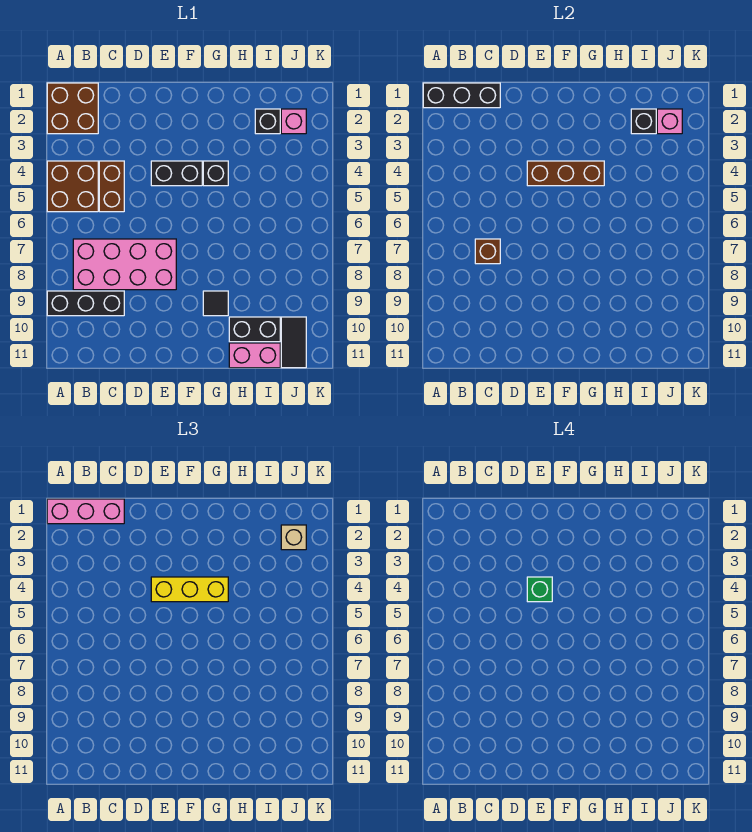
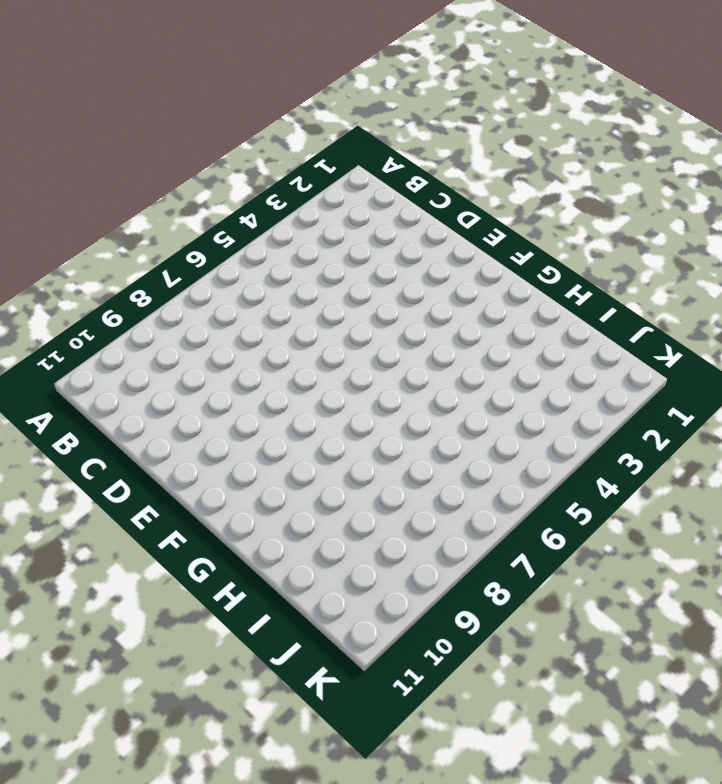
none -> brown 2x2 brick [47,83,98,134]
none -> brown 2x2 brick [47,161,98,212]
none -> black 1x3 brick [47,291,124,316]

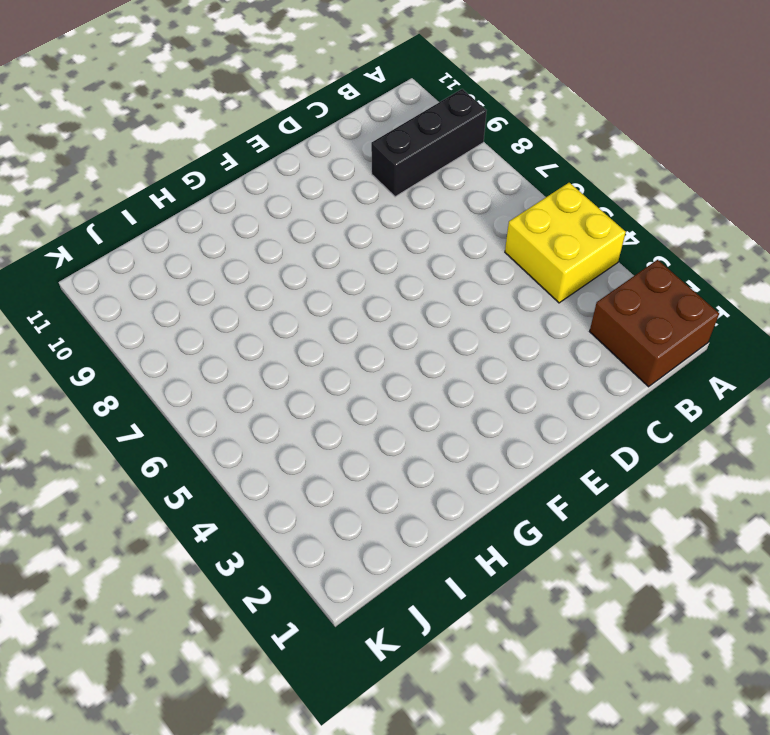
yellow 2x2 brick [505,183,626,303] -> brown 2x2 brick [47,161,98,212]
none -> pink 2x4 brick [73,239,176,290]
none -> brown 1x2 brick [99,161,124,212]
none -> black 1x2 brick [151,161,202,186]

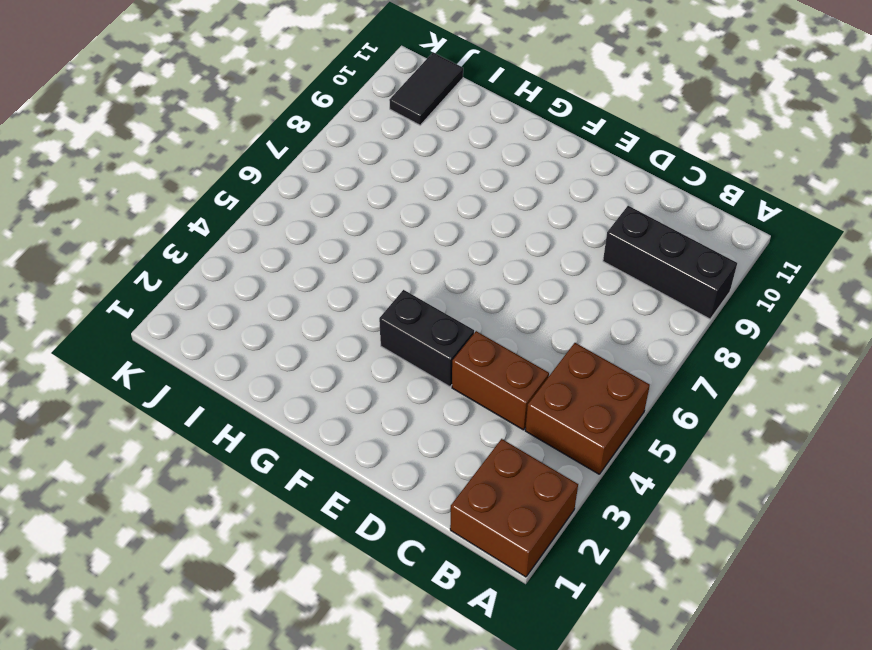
brown 1x2 brick [452,331,549,430] -> brown 1x2 brick turned to [99,161,124,212]
none -> pink 2x4 brick [73,239,176,290]
none -> black 1x1 brick [203,161,228,186]
none -> black 1x1 tile [203,291,228,316]

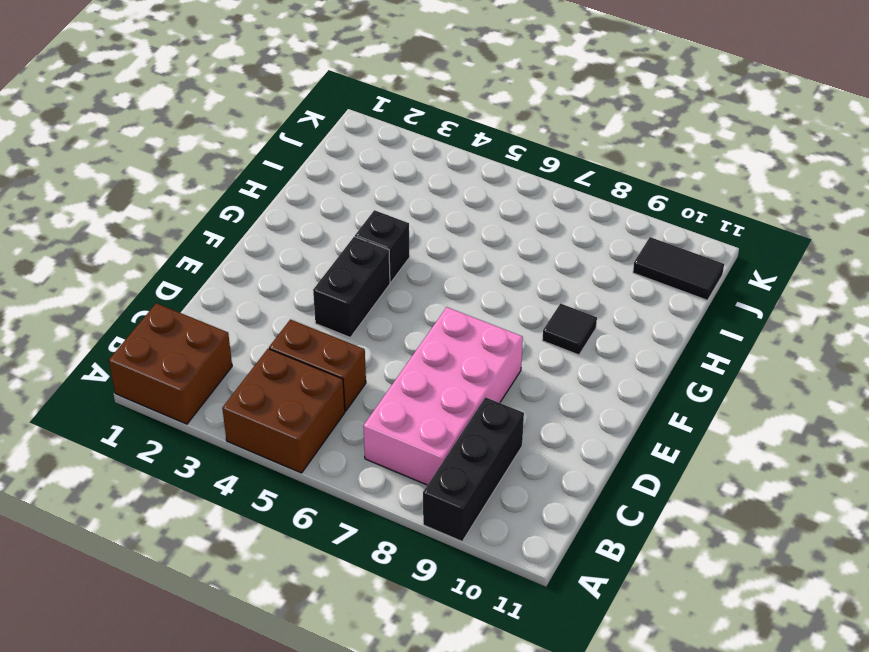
none -> black 1x2 brick [229,317,280,342]
none -> pink 1x2 brick [229,343,280,368]
none -> black 1x1 brick [255,109,280,134]

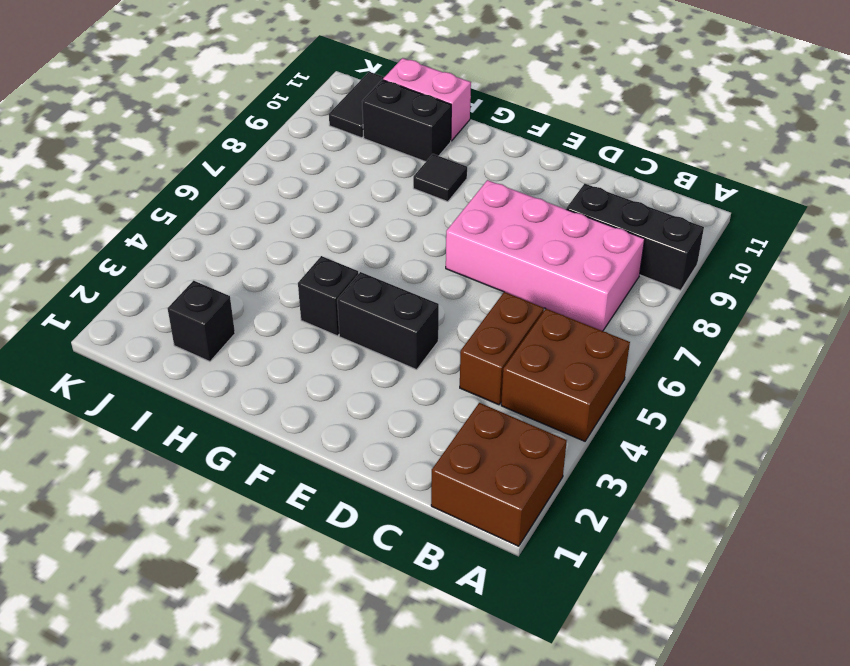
none -> pink 1x1 brick [281,109,306,134]
none -> black 1x3 brick [423,83,500,108]
none -> brown 1x1 brick [475,239,500,264]

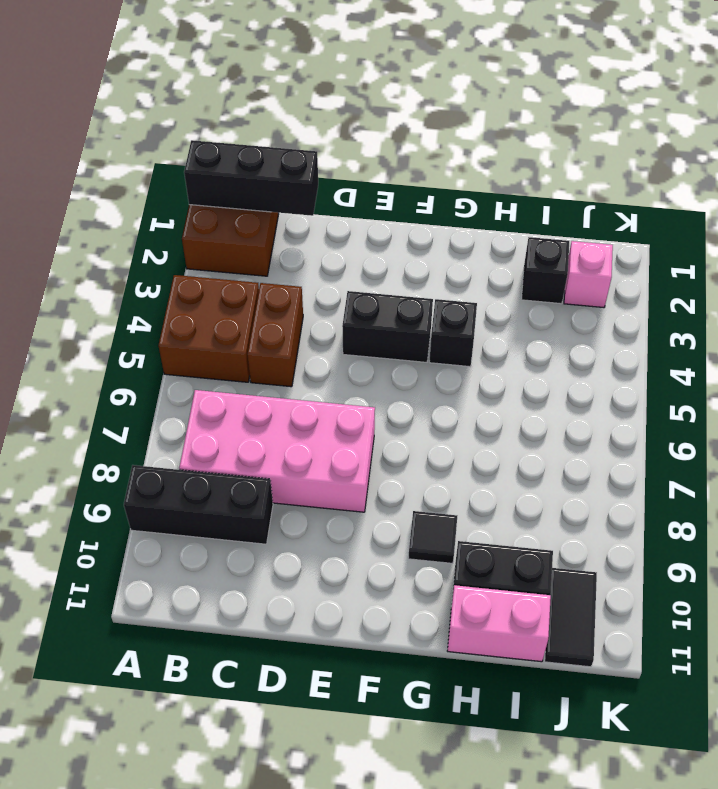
none -> brown 1x1 brick [475,239,500,264]
none -> brown 1x3 brick [527,161,604,186]
none -> black 1x1 brick [631,109,656,134]

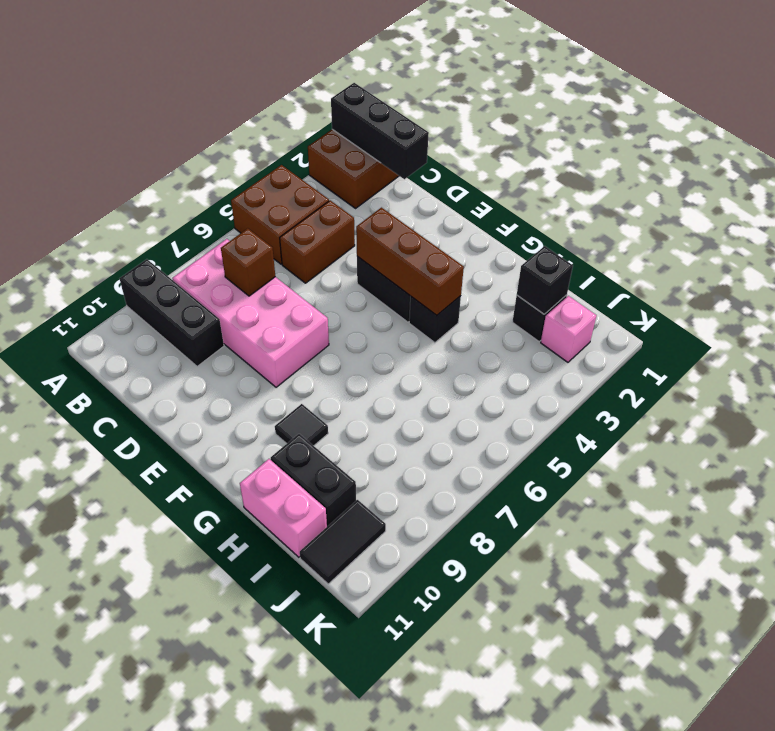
none -> pink 1x1 brick [657,109,682,134]
none -> pink 1x3 brick [47,499,124,524]
none -> yellow 1x3 brick [151,577,228,602]

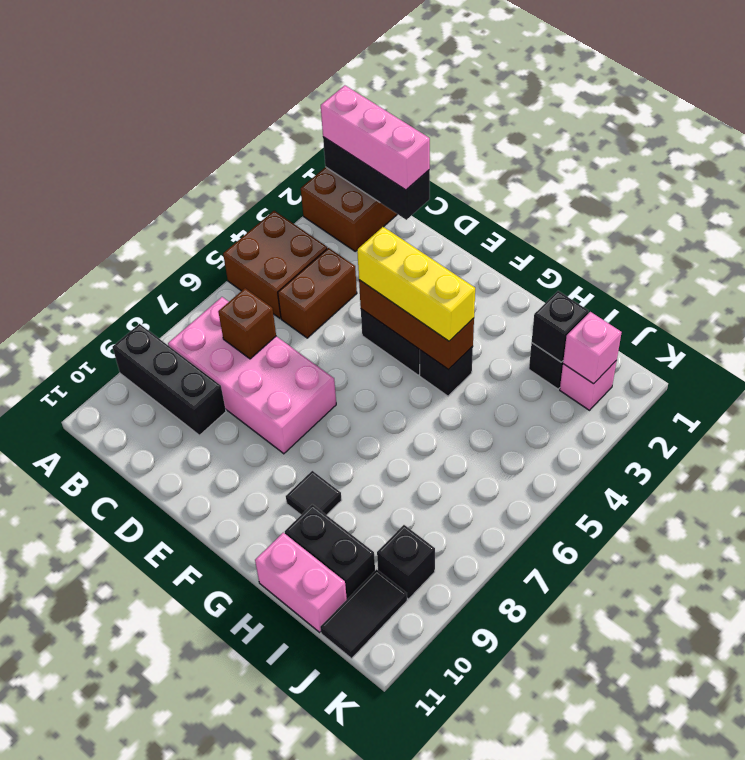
black 1x1 brick [377,525,435,599] -> none
none -> tan 1x1 brick [281,525,306,550]
none -> green 1x1 brick [527,577,552,602]

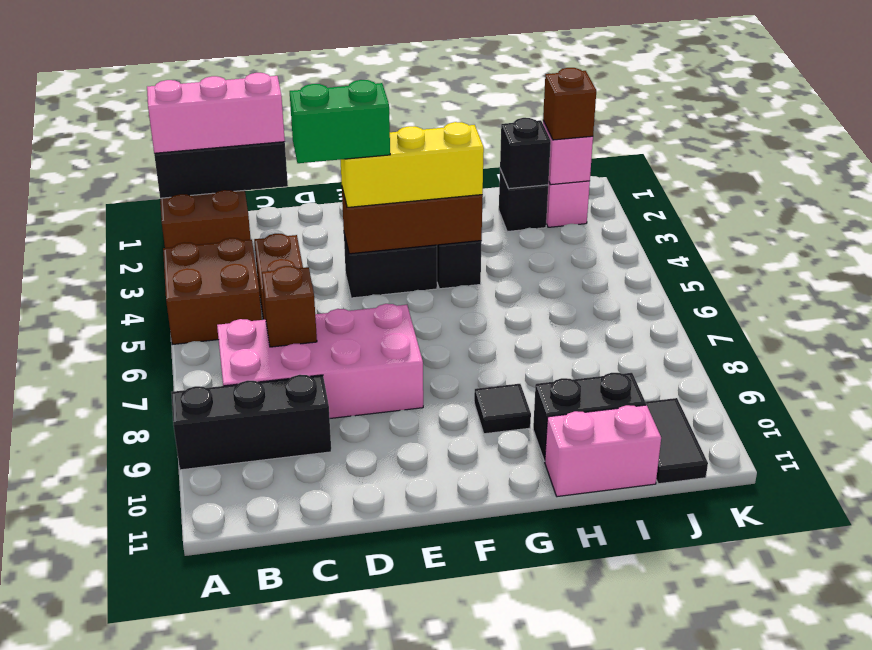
green 1x2 brick [290,80,390,163] -> green 1x1 brick [527,577,552,602]
brown 1x1 brick [543,68,596,140] -> tan 1x1 brick [281,525,306,550]

